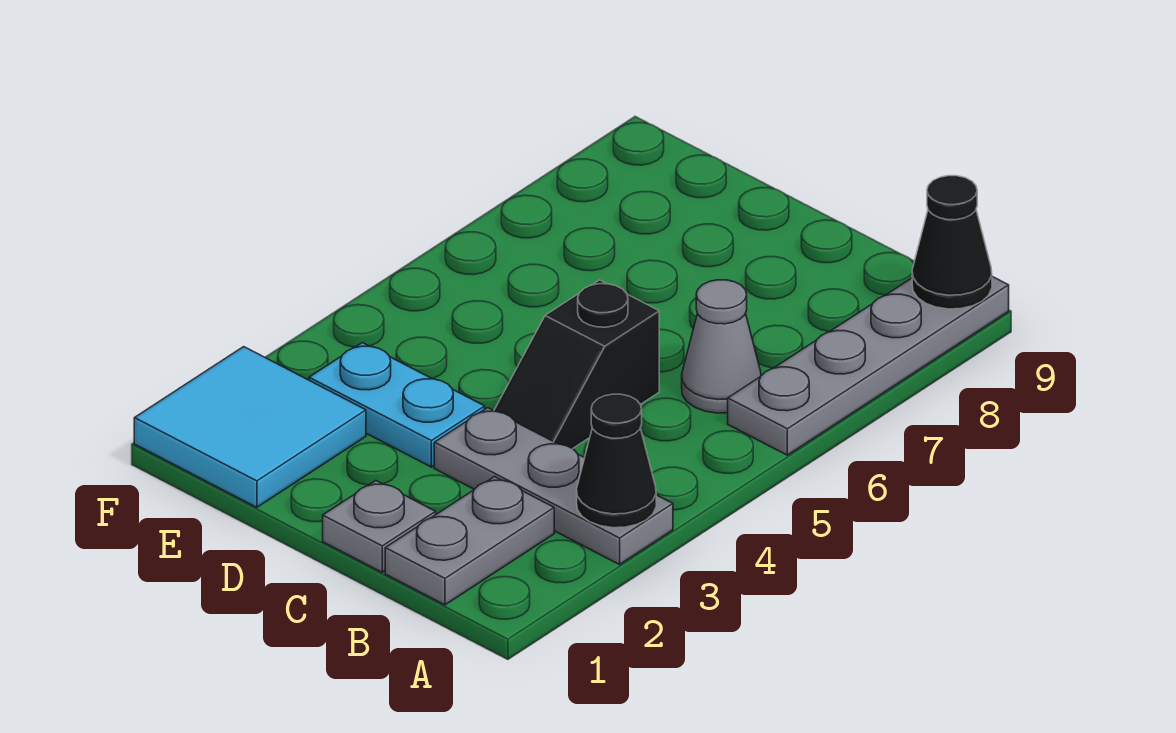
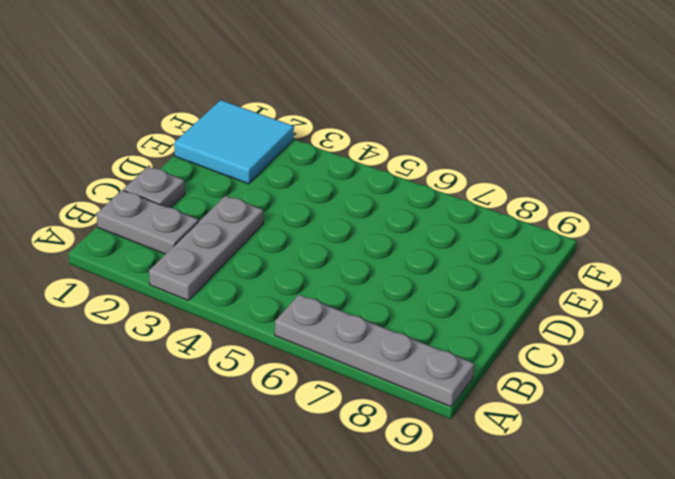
none -> grey 1x1 cone [682,280,761,413]
none -> black 1x2 slope [494,280,659,449]

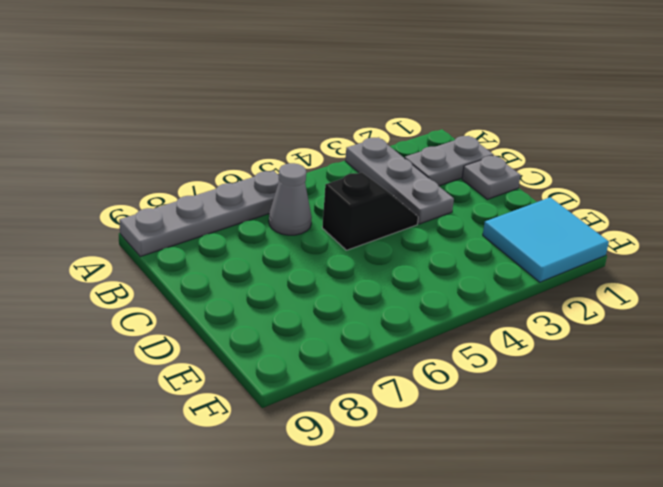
none -> cyan 1x2 plate [309,343,485,467]
none -> black 1x1 cone [577,394,656,528]

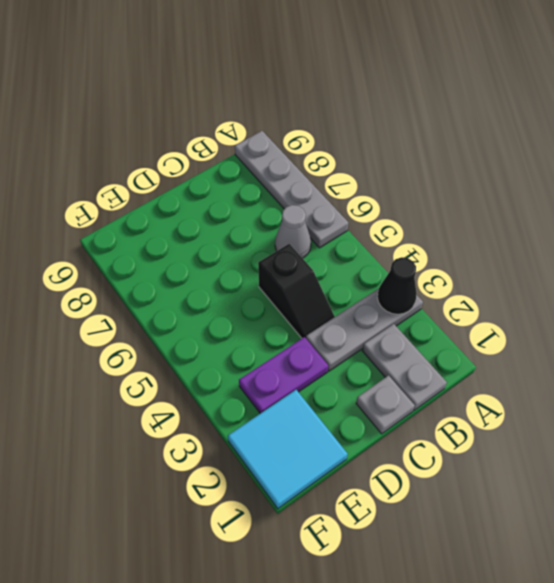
purple 1x2 plate [239,337,328,413] -> cyan 1x2 plate [309,343,485,467]
none -> black 1x1 cone [912,176,992,309]

